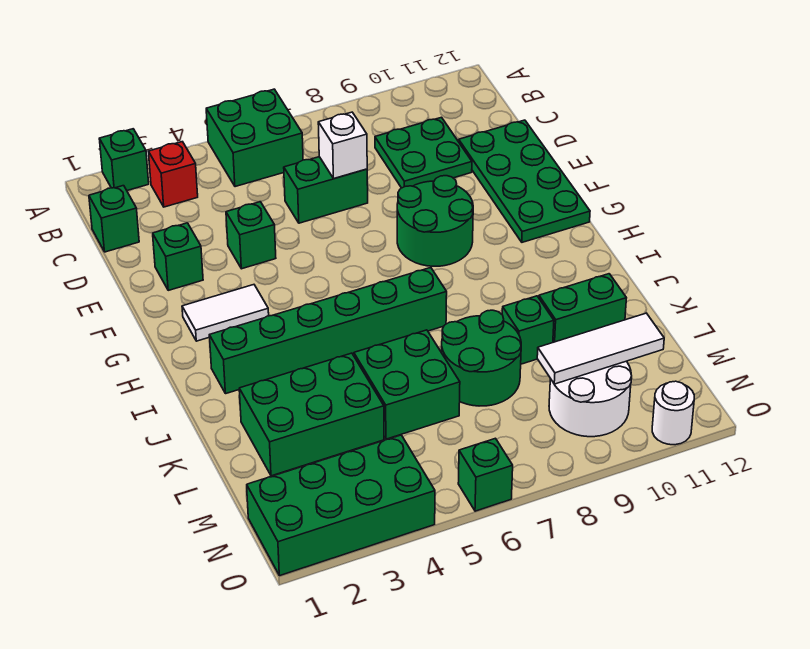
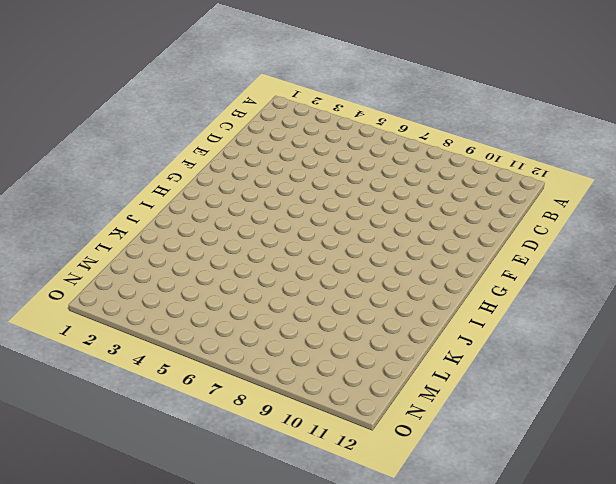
none -> green 1x1 brick [99,129,149,190]
none -> green 2x2 brick [206,89,303,187]
none -> red 1x1 brick [148,142,198,207]

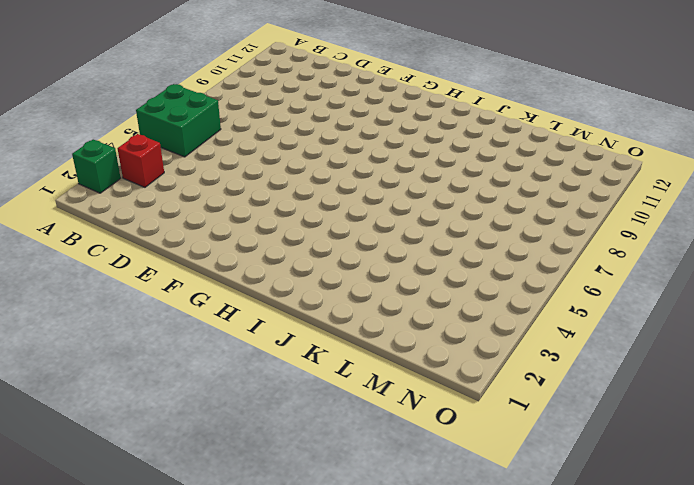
none -> green 1x1 brick [89,186,139,252]
none -> green 2x2 plate [375,117,472,188]
none -> green 1x2 brick [284,157,368,223]

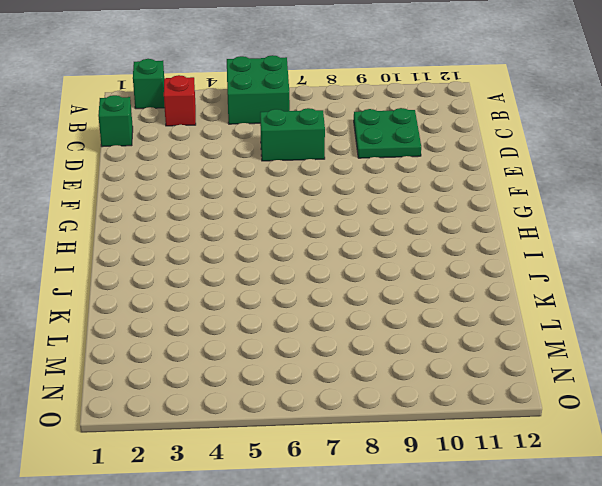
none -> green 2x4 plate [459,120,590,242]
none -> green 1x1 brick [153,223,203,290]
none -> green 1x1 brick [226,202,276,269]

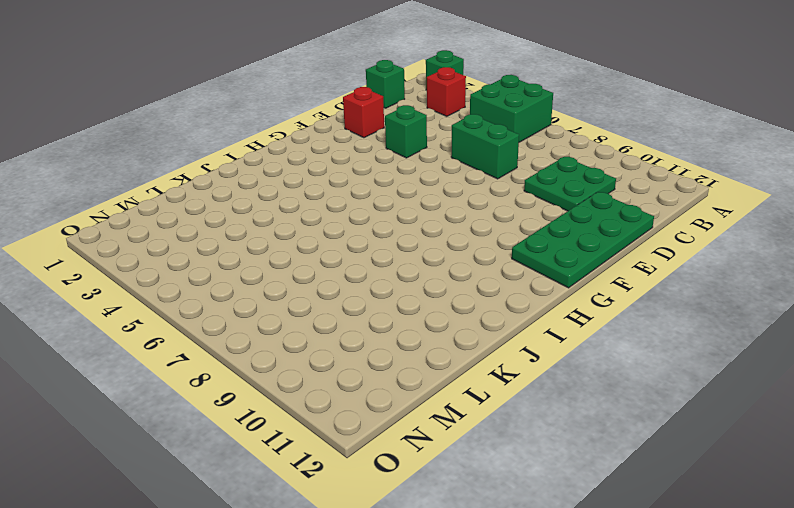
red 1x1 brick [343,87,384,138] -> green 1x1 brick [153,223,203,290]
none -> green 2x2 round brick [397,176,473,266]
none -> white 1x2 tile [182,285,269,341]
none -> green 1x6 brick [209,268,447,394]

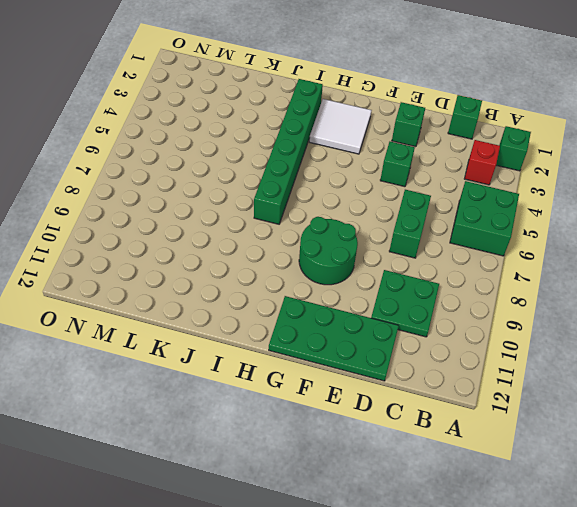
white 2x2 tile [309,99,372,154] -> white 1x2 tile [182,285,269,341]
none -> green 2x3 brick [239,353,384,476]
none -> green 2x2 brick [354,330,460,439]
none -> green 2x2 round brick [441,310,521,406]

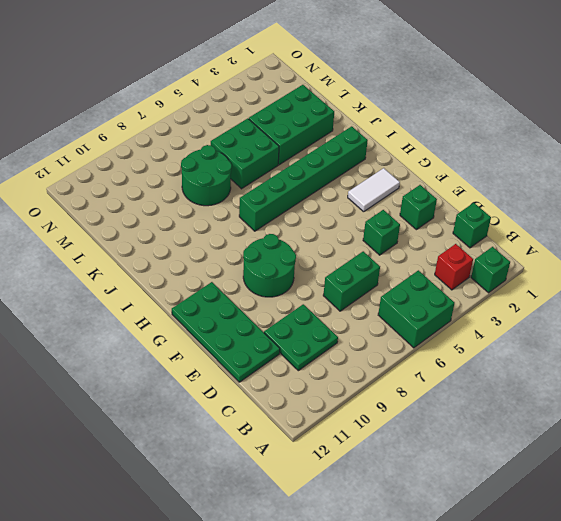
none -> green 1x1 brick [502,296,554,364]
none -> green 1x2 brick [539,274,626,342]
none -> white 2x2 round brick [549,361,632,437]

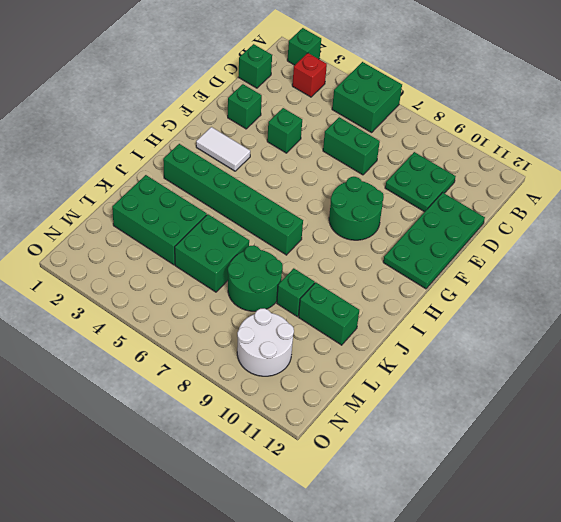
none -> green 2x4 brick [247,435,435,576]
none -> green 1x1 brick [458,438,513,511]
none -> white 1x1 round brick [652,381,694,445]

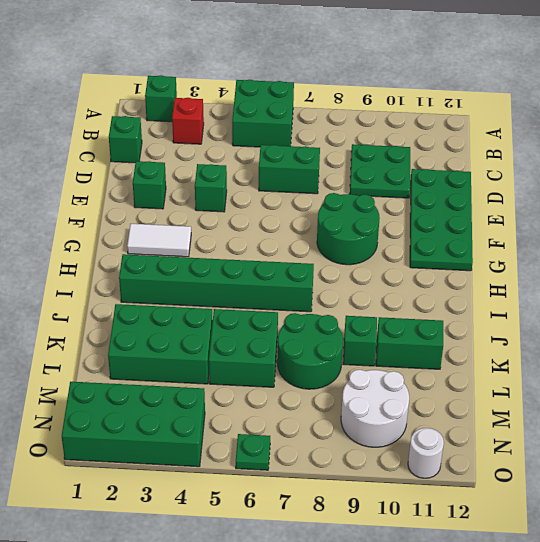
green 1x1 plate [236,434,270,470] -> green 1x1 brick [458,438,513,511]
none -> white 1x1 brick [318,112,367,179]
none -> white 1x3 tile [537,313,664,384]

